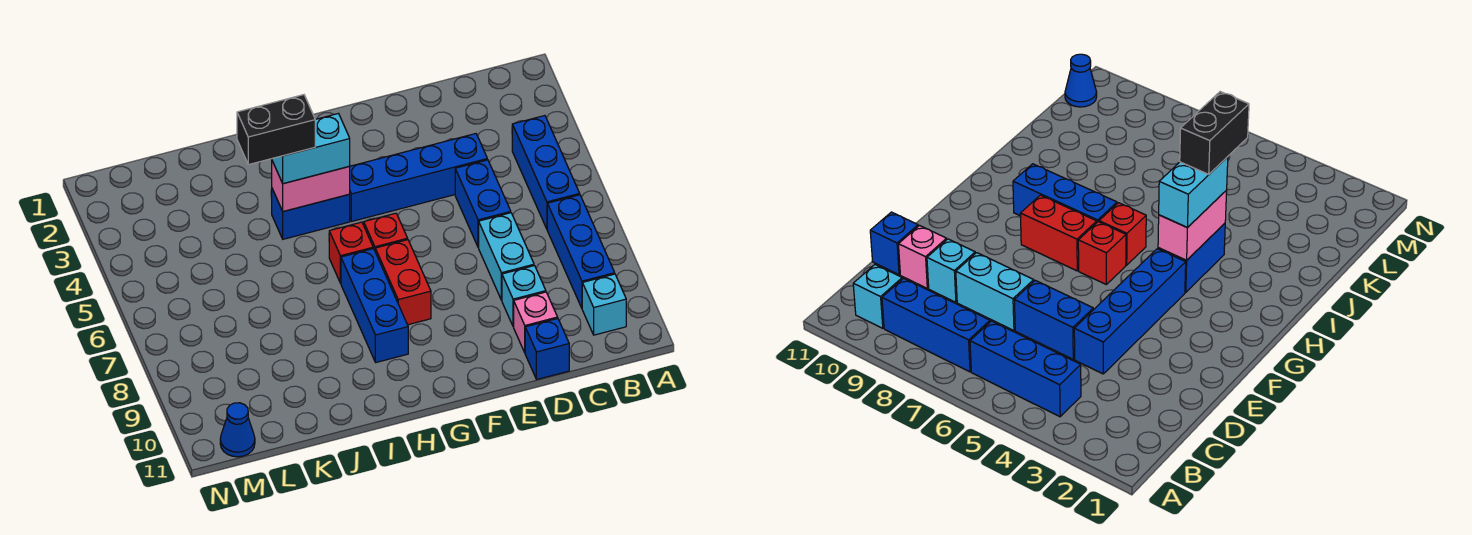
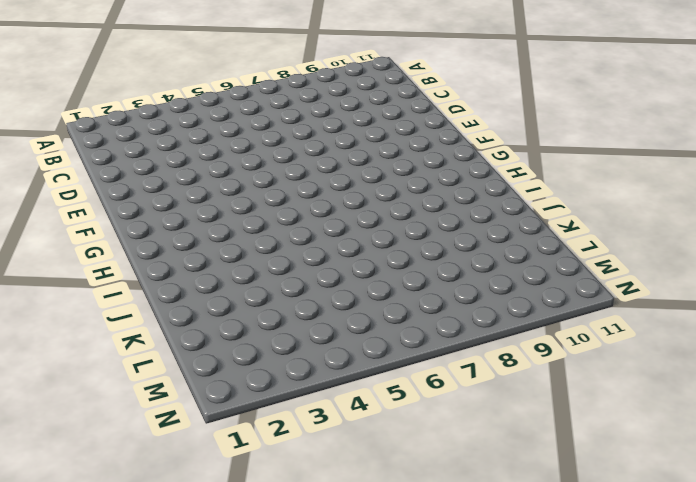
none -> blue 1x3 brick [512,116,580,229]
none -> blue 1x3 brick [547,195,615,308]
none -> cyan 1x1 brick [582,274,626,335]

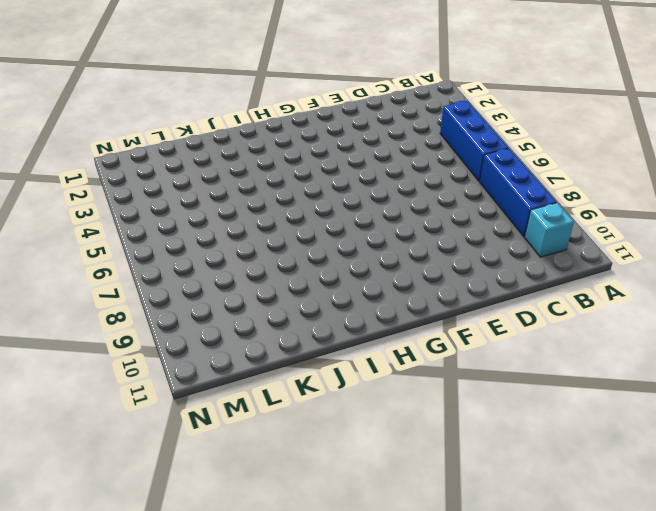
none -> blue 1x4 brick [350,134,487,221]
none -> blue 1x2 brick [455,160,511,247]
none -> cyan 1x2 brick [479,213,534,300]

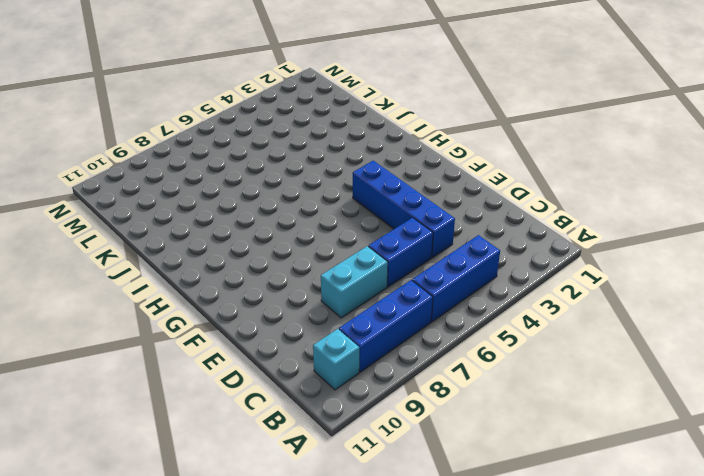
none -> cyan 1x1 brick [502,266,546,327]
none -> pink 1x1 brick [514,292,558,352]
none -> blue 1x1 brick [525,318,569,379]

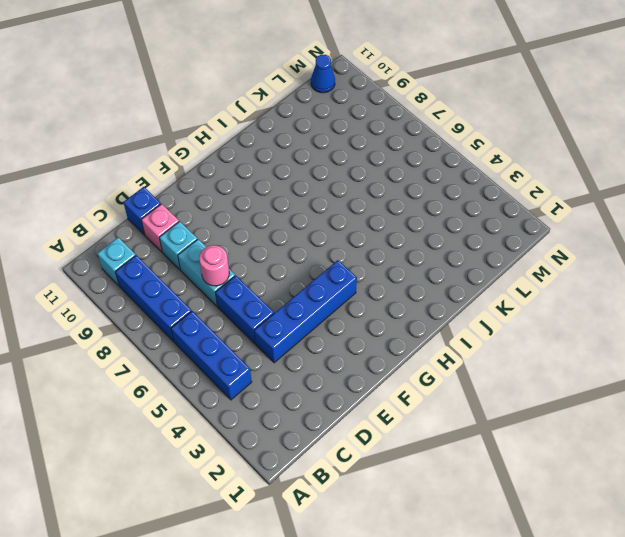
pink 1x1 round brick [199,245,229,286] -> none
none -> red 1x1 brick [364,213,408,250]
none -> red 1x2 brick [375,240,431,325]
none -> blue 1x2 brick [272,189,350,239]

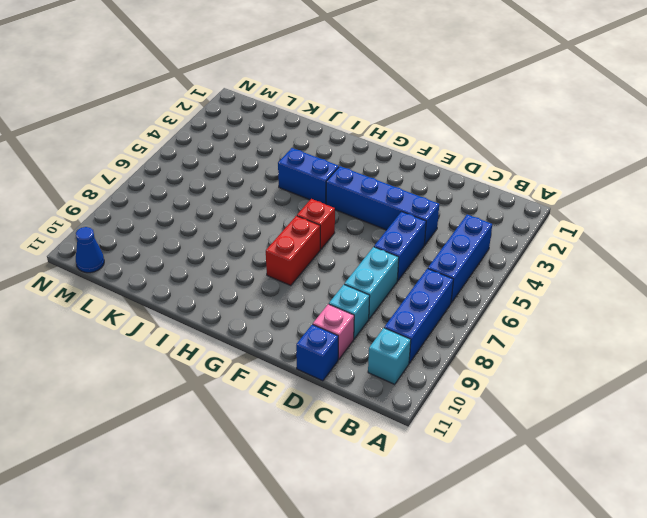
none -> red 1x1 brick [329,222,373,283]
none -> blue 1x3 brick [341,249,408,362]
none -> pink 1x2 brick [272,161,350,211]

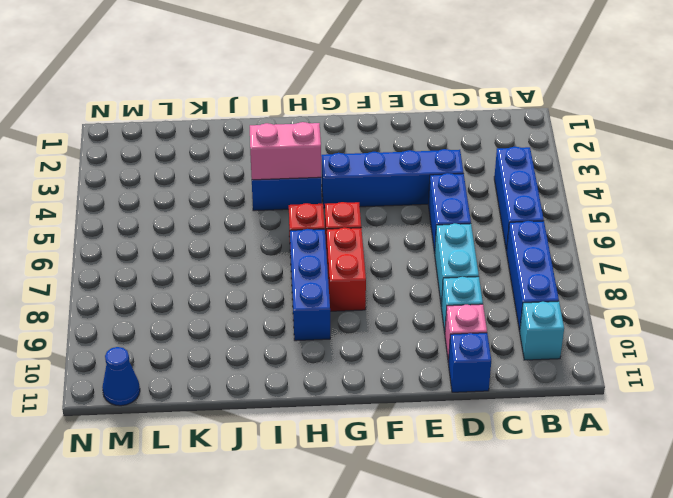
none -> cyan 1x2 brick [272,114,350,184]
none -> black 1x2 brick [237,95,315,165]

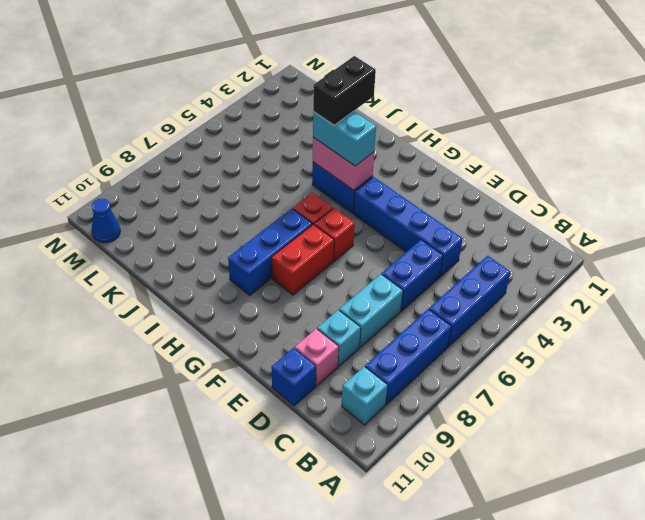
black 1x2 brick [313,56,376,125] -> black 1x2 brick turned to [237,95,315,165]

